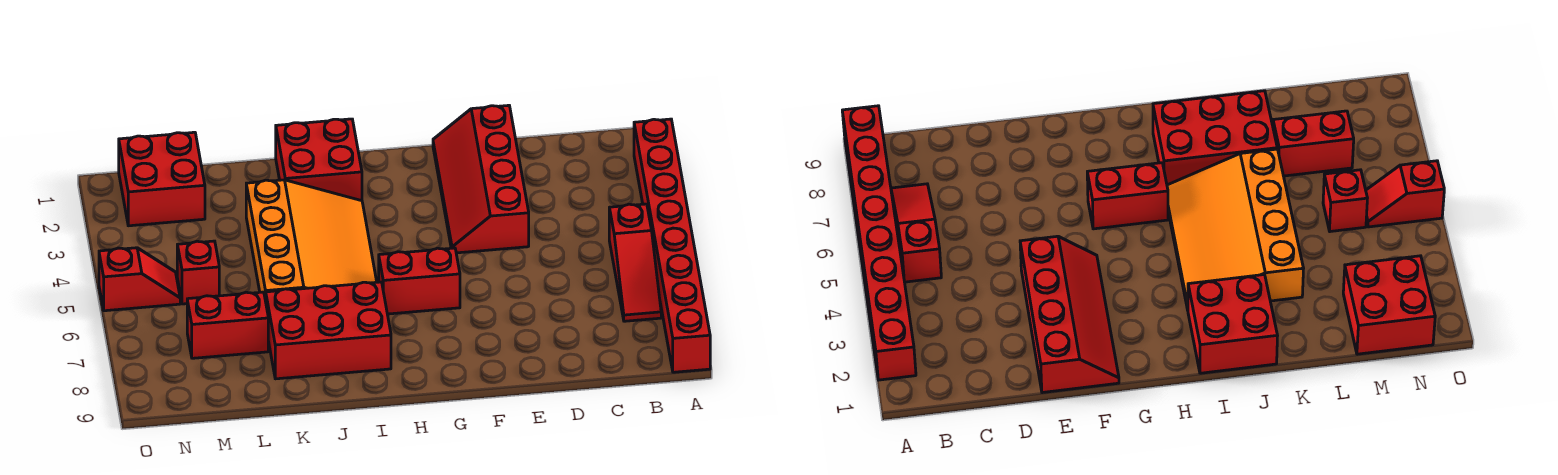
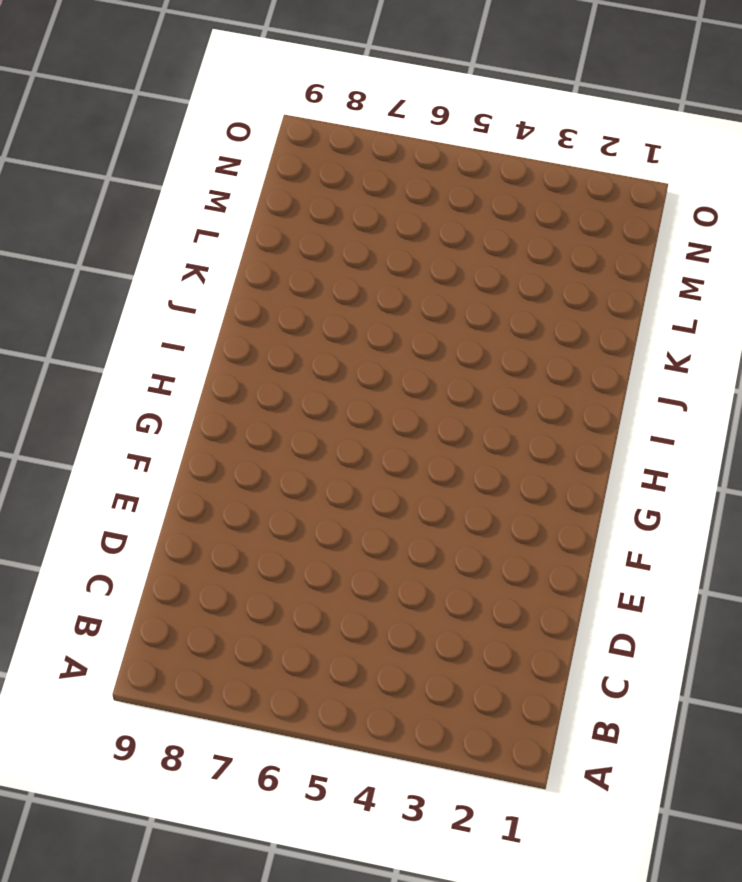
none -> red 1x8 brick [634,119,710,372]
none -> red 1x3 slope [609,204,661,321]

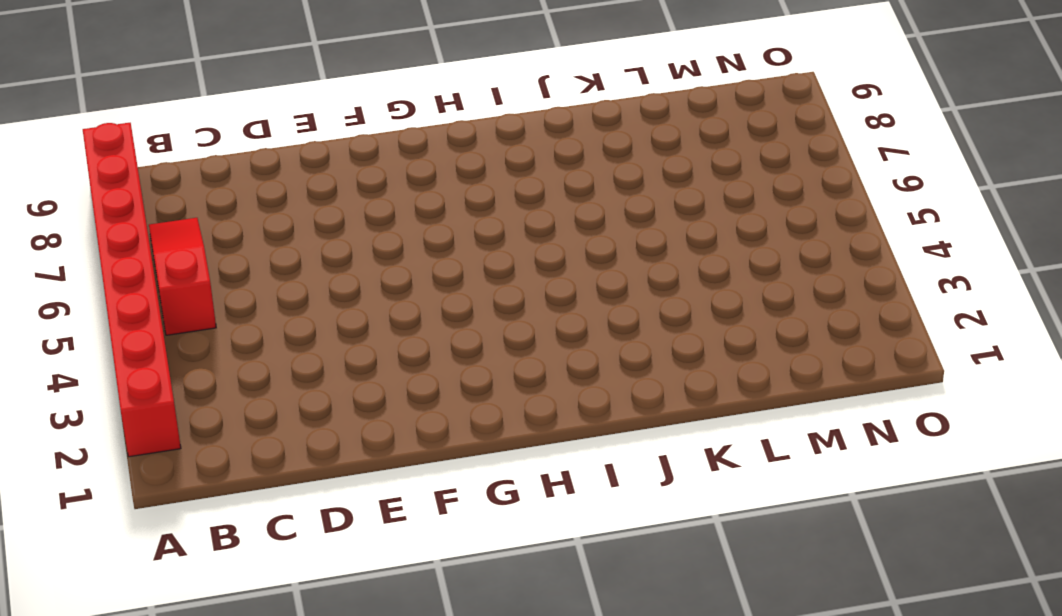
none -> red 2x4 slope [433,105,529,253]
none -> red 1x2 brick [379,248,460,314]

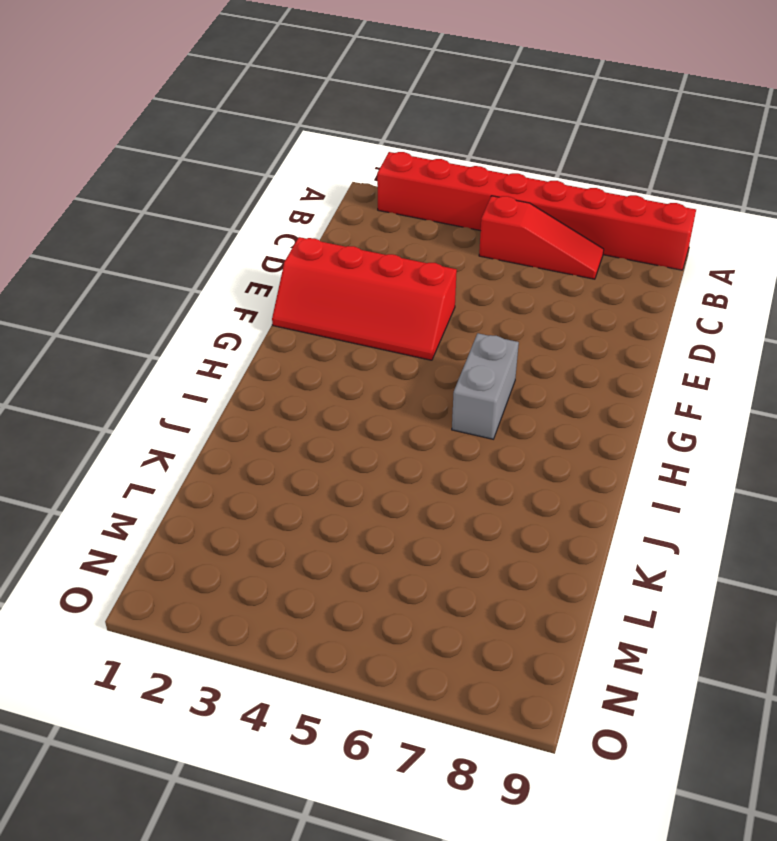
grey 1x2 brick [452,333,519,439] -> red 1x2 brick [379,248,460,314]
none -> red 2x2 brick [276,119,362,201]
none -> orange 3x4 slope [246,180,377,301]

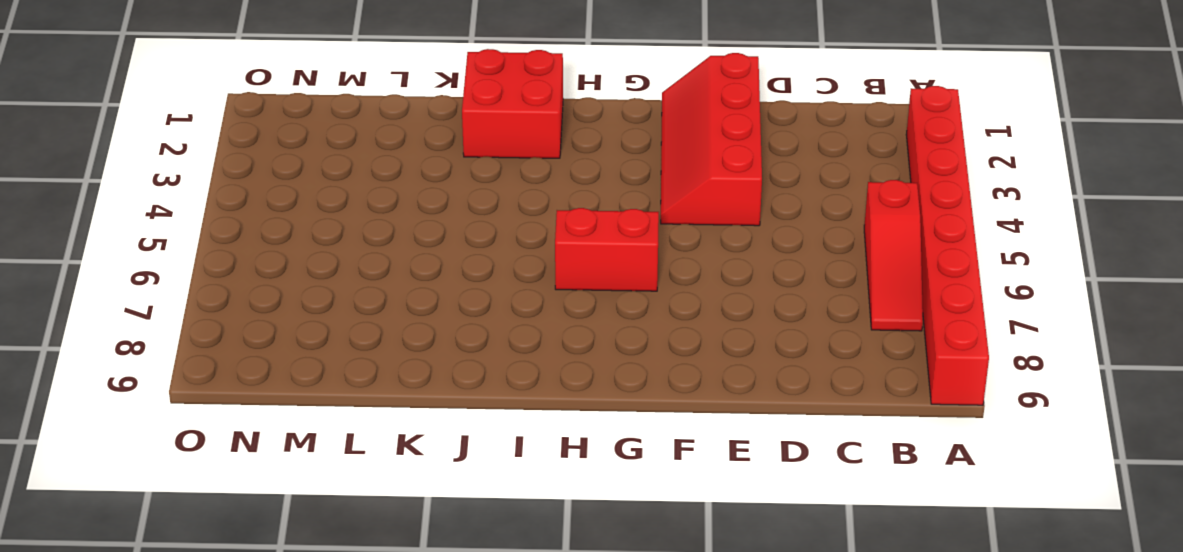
none -> orange 3x4 slope [246,180,377,301]
none -> red 2x3 brick [266,282,391,379]

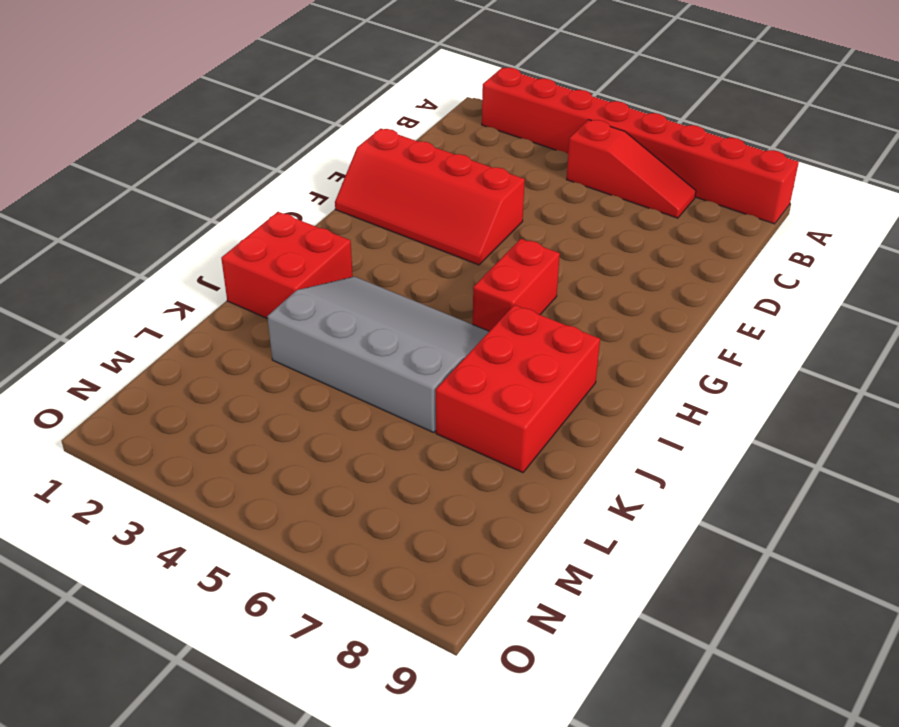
grey 3x4 slope [267,277,489,433] -> orange 3x4 slope [246,180,377,301]
none -> red 1x2 brick [187,292,268,358]
none -> red 2x2 brick [119,132,205,226]

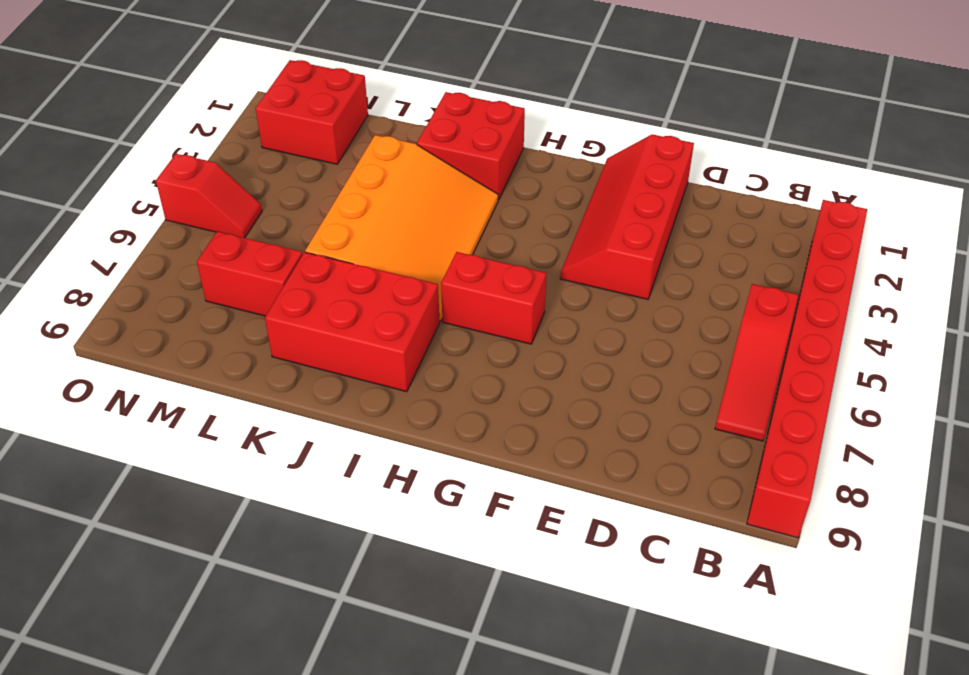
none -> red 1x1 brick [177,241,219,304]

